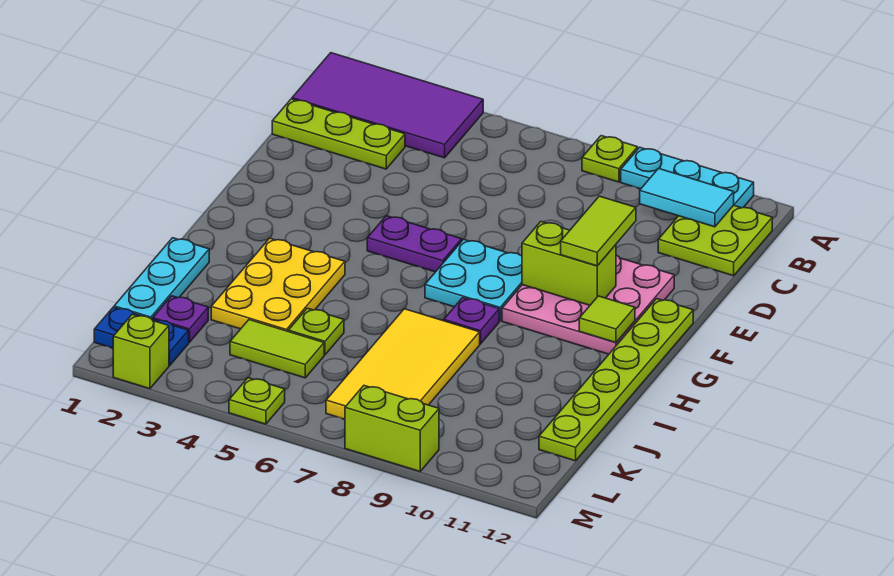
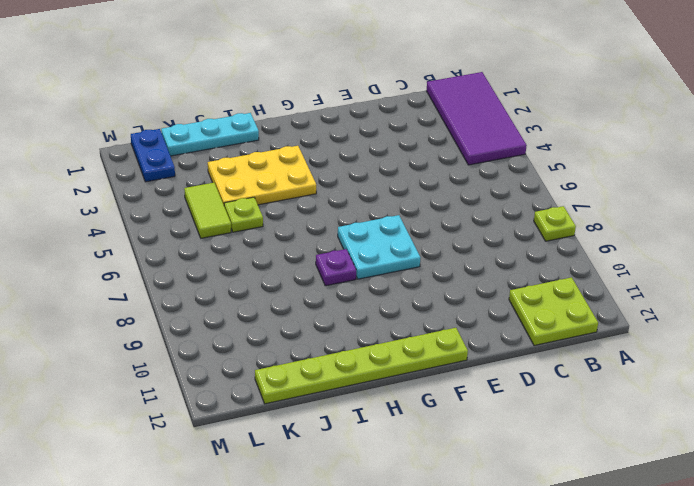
none -> cyan 1x3 plate [621,147,754,208]
none -> lime 1x3 plate [272,99,405,169]
none -> pink 3x3 plate [502,255,674,354]

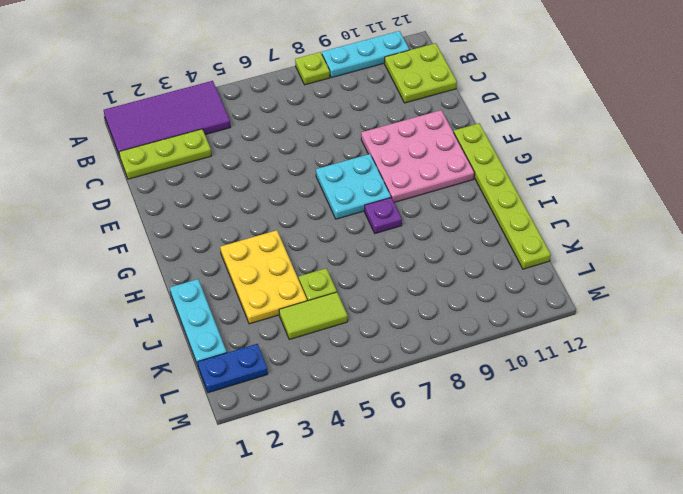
none -> purple 1x2 plate [367,216,462,272]
none -> yellow 2x4 tile [326,309,480,419]
none -> purple 1x1 plate [153,296,208,342]

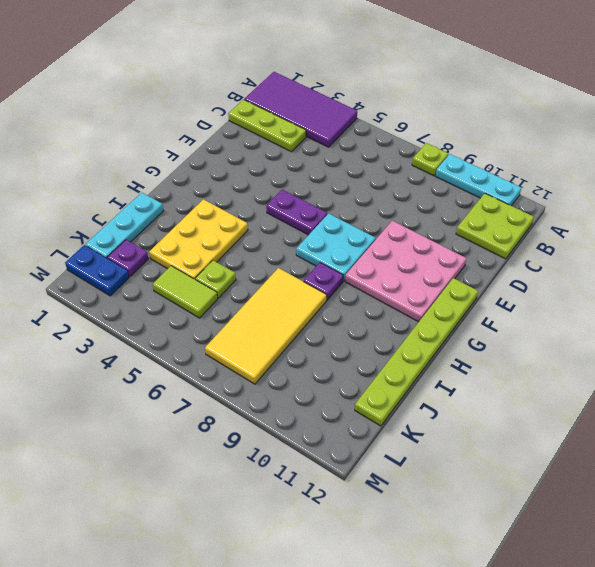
none -> lime 1x1 brick [113,314,169,389]
none -> lime 1x1 plate [229,378,285,424]
none -> lime 1x2 brick [345,386,439,471]

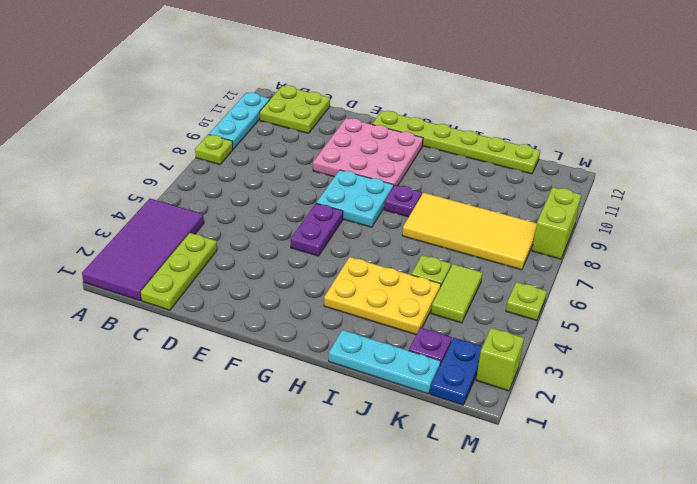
none -> cyan 1x2 tile [640,168,734,227]
none -> lime 1x2 brick [522,222,616,305]
none -> lime 1x1 tile [579,296,635,342]

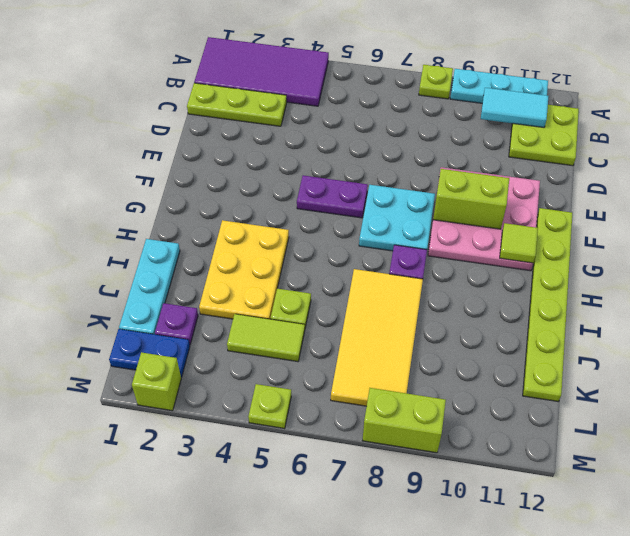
none -> lime 1x2 tile [561,196,636,266]

